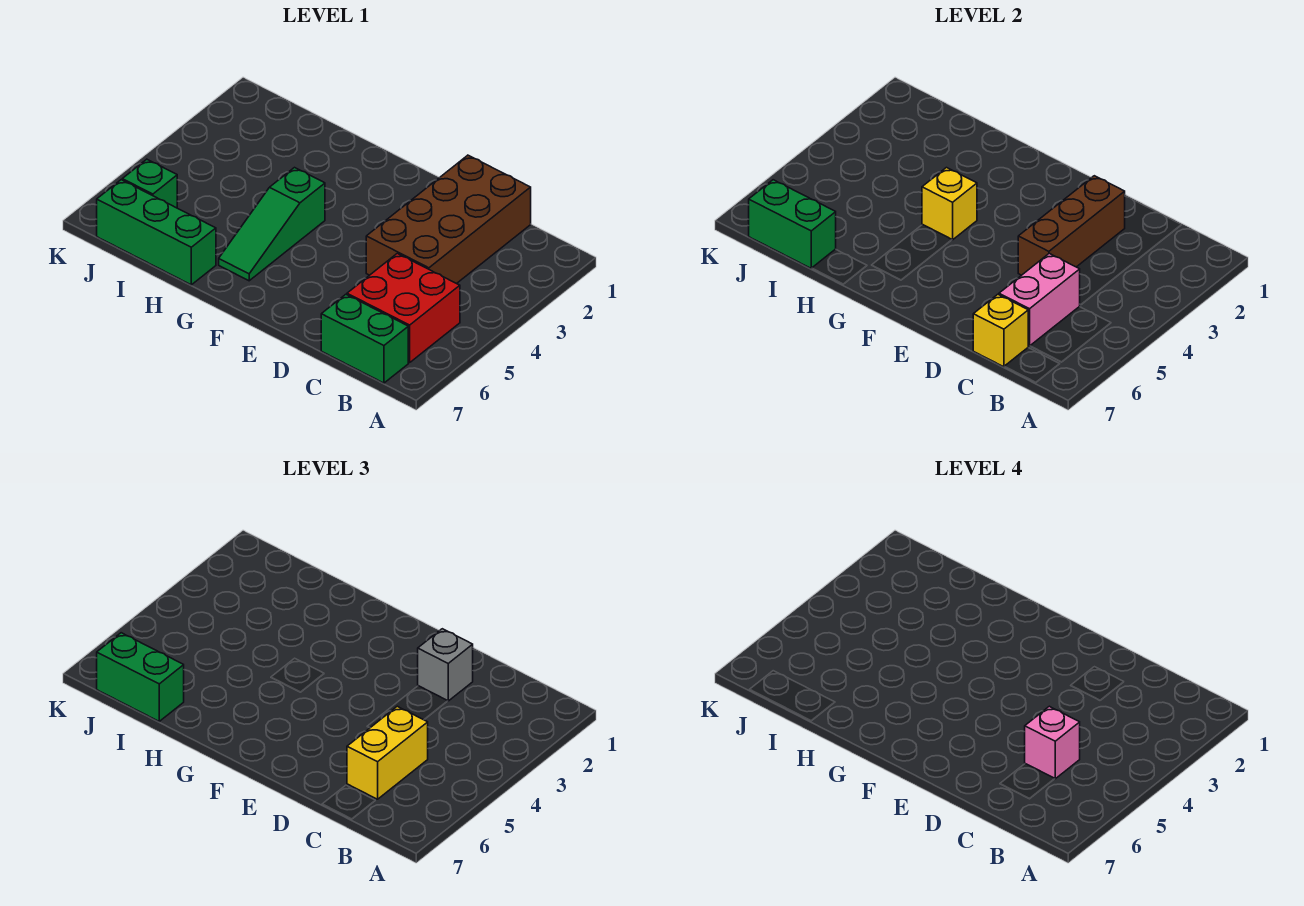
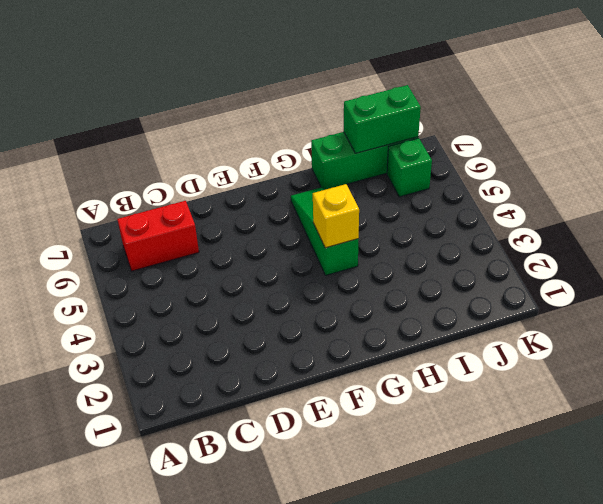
red 1x2 brick [117,201,199,271] -> red 2x2 brick [347,253,460,363]
none -> green 1x2 brick [321,294,408,383]
none -> brown 2x4 brick [366,155,531,284]
none -> pink 1x2 brick [999,253,1080,346]

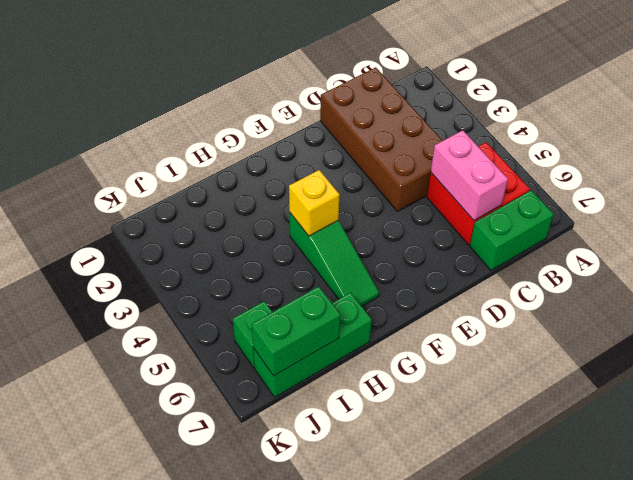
none -> yellow 1x1 brick [973,294,1028,367]
none -> brown 1x3 brick [1018,176,1125,275]
none -> yellow 1x2 brick [347,706,428,799]

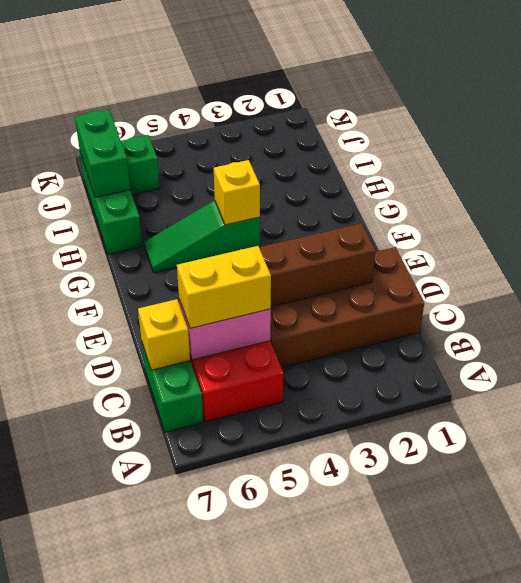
none -> grey 1x1 brick [418,629,473,701]
none -> green 1x2 brick [97,633,184,721]
none -> pink 1x1 brick [1025,706,1080,779]

